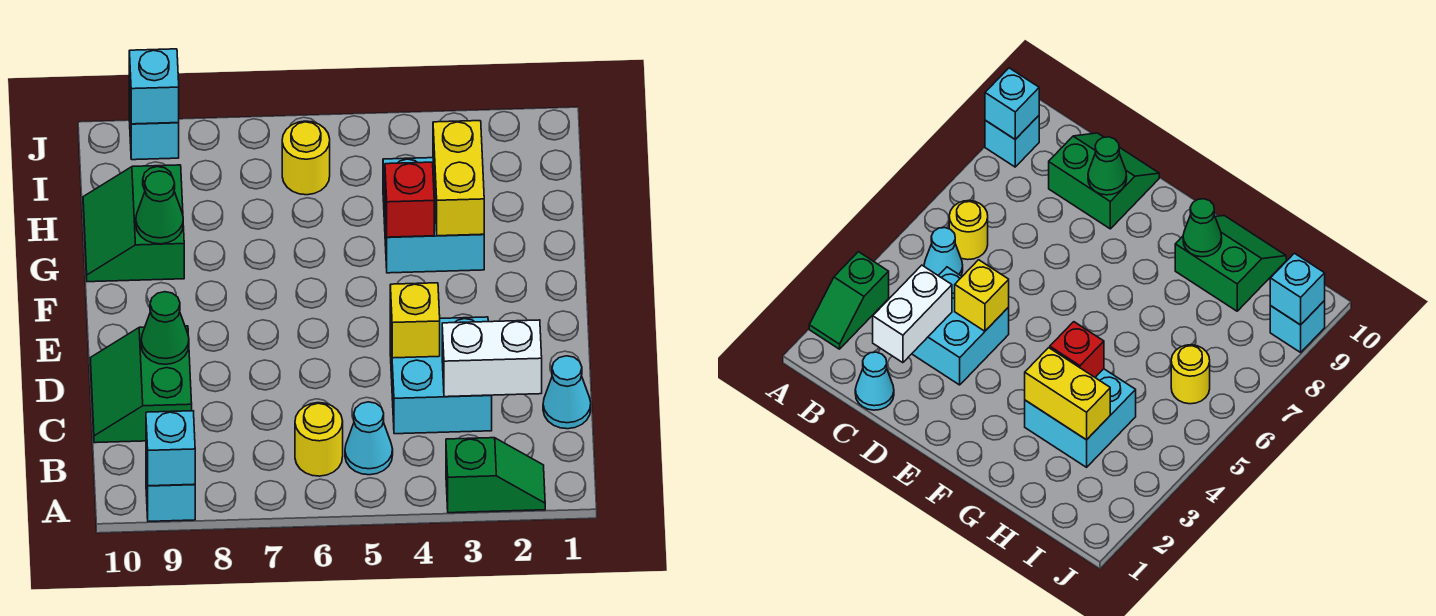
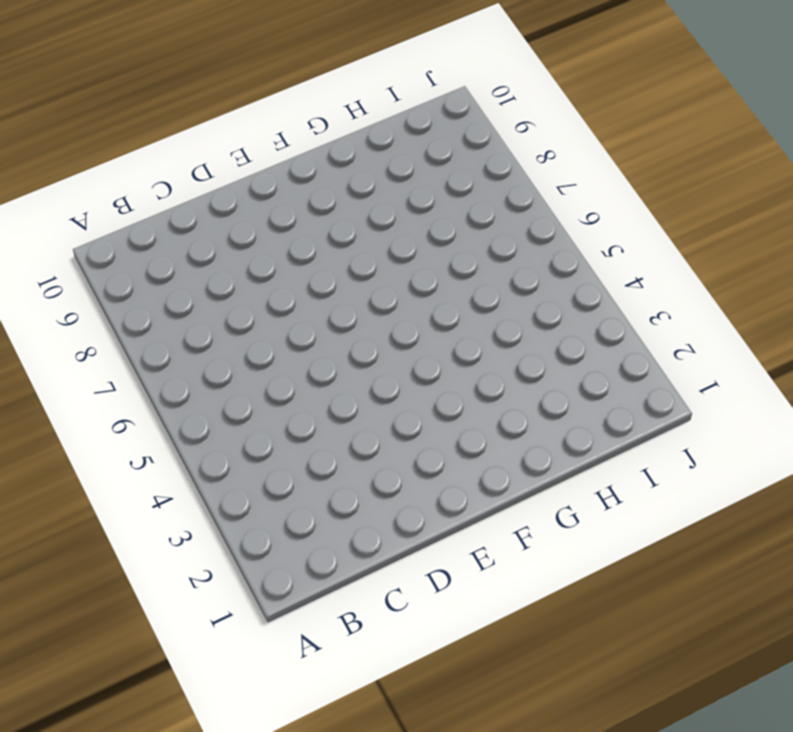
none -> green 1x2 slope [446,438,545,513]
none -> cyan 1x1 brick [146,461,195,522]
none -> cyan 1x1 cone [345,402,393,475]

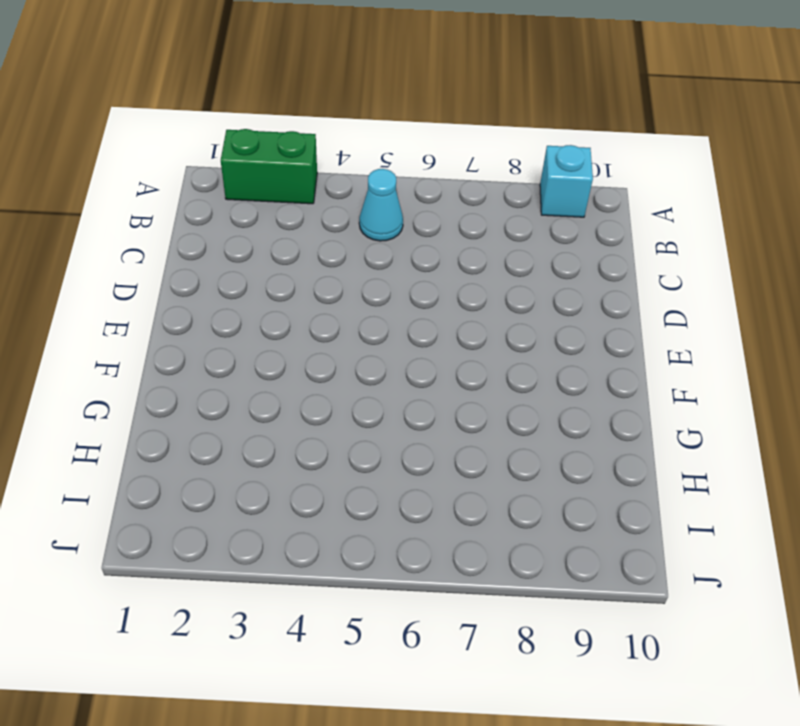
green 1x2 brick [221,129,317,204] -> green 1x2 slope [446,438,545,513]
none -> yellow 1x1 round brick [295,403,343,476]
none -> cyan 1x1 cone [543,356,591,429]
none -> cyan 2x2 brick [390,317,492,434]

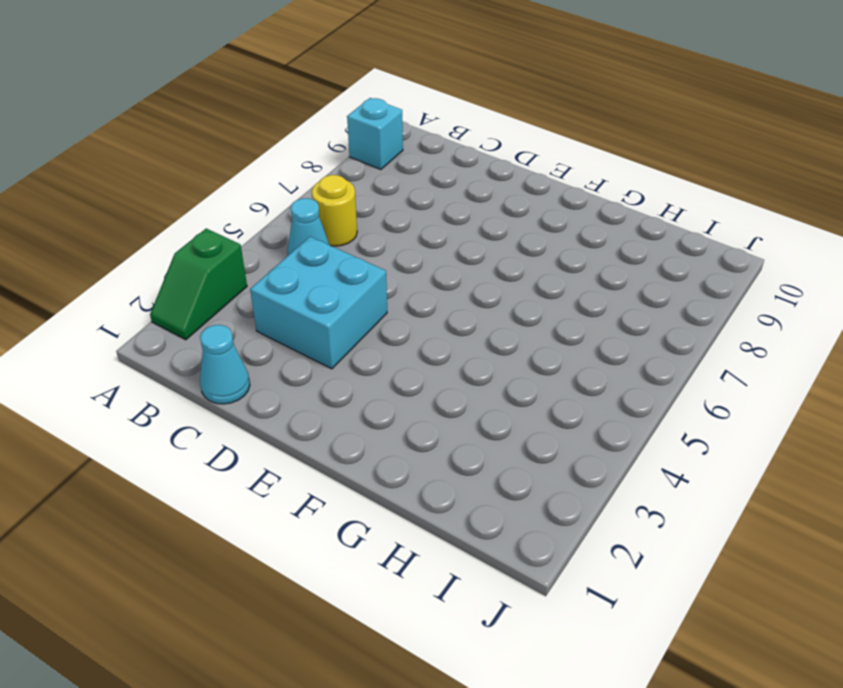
none -> green 2x2 slope [90,326,192,443]
none -> cyan 2x2 brick [383,158,484,273]
none -> green 2x2 slope [83,165,184,282]

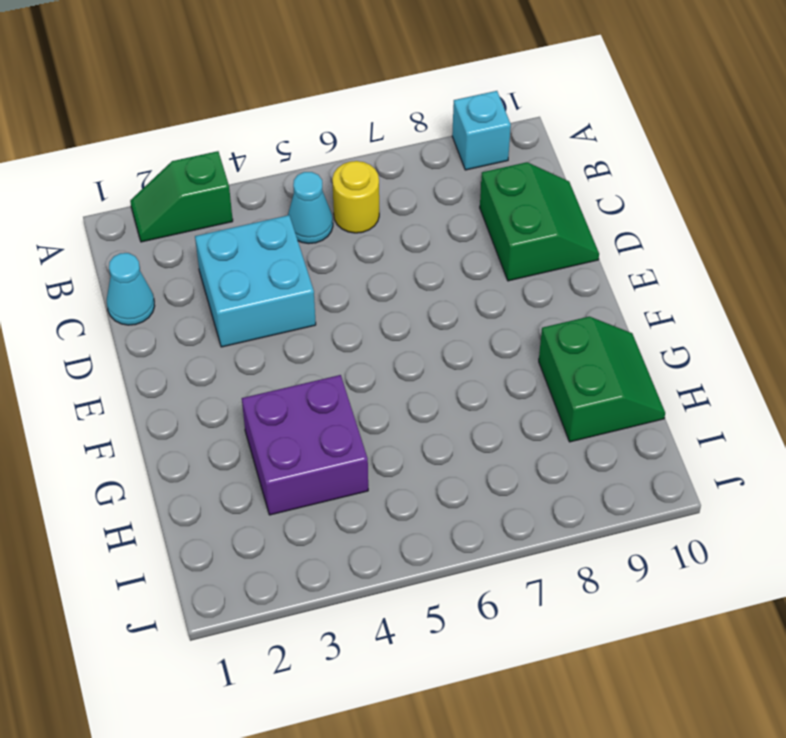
purple 2x2 brick [242,375,368,515] -> cyan 2x2 brick [383,158,484,273]
none -> yellow 1x1 round brick [282,121,330,195]
none -> cyan 1x1 brick [129,87,179,160]
none -> cyan 1x1 brick [146,411,195,486]

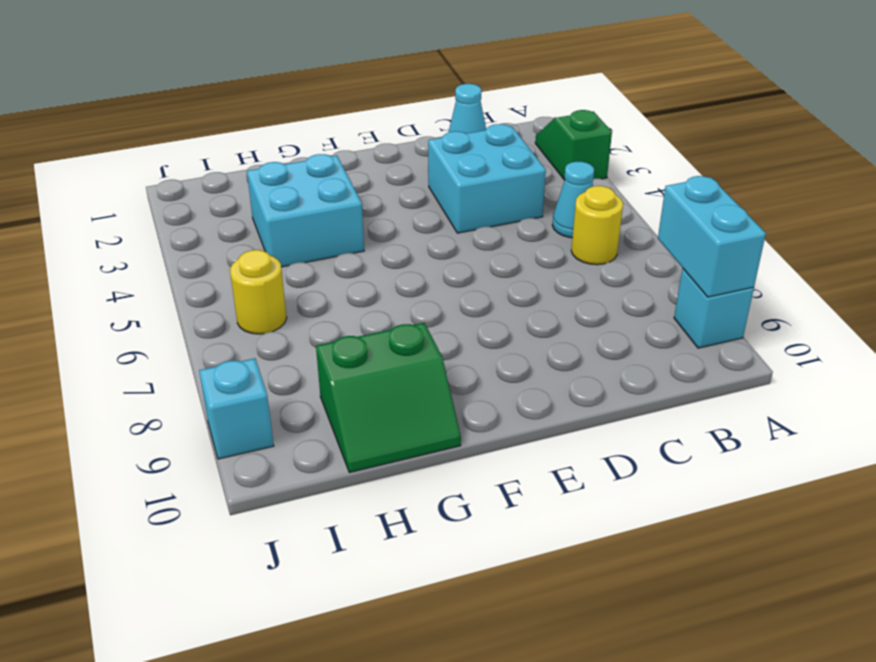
cyan 1x2 brick [658,176,766,297] -> cyan 1x1 brick [146,411,195,486]
none -> green 2x2 slope [90,326,192,443]
none -> white 1x2 brick [442,320,542,397]
none -> yellow 1x1 brick [390,283,440,358]

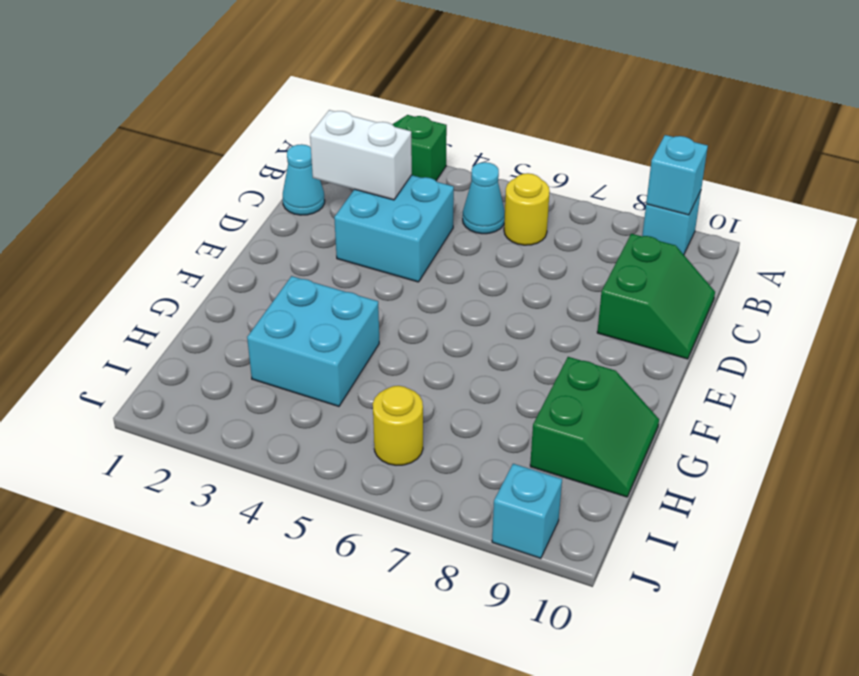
none -> yellow 1x1 brick [390,283,440,358]
none -> green 1x1 cone [141,292,189,364]
none -> yellow 1x2 brick [433,121,484,236]

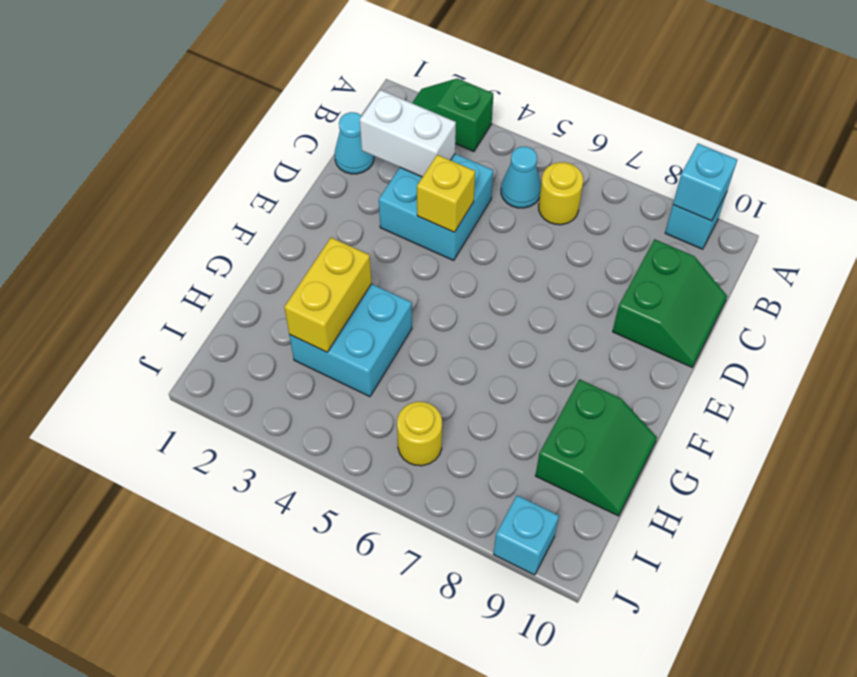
none -> green 1x1 cone [141,292,189,364]
none -> red 1x1 brick [385,162,434,237]
none -> green 1x1 cone [136,171,183,244]

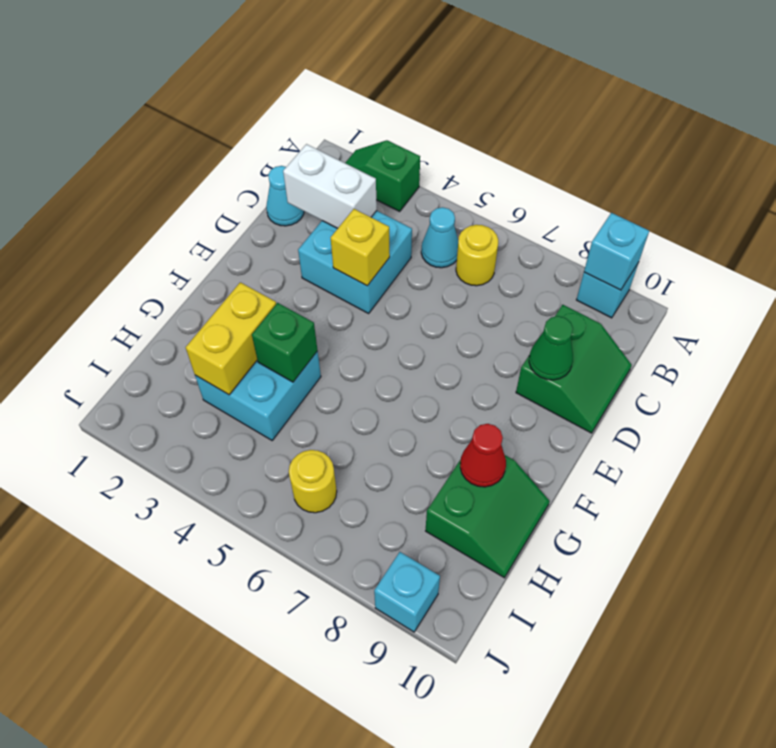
green 1x1 brick [252,303,318,382] -> red 1x1 brick [385,162,434,237]
red 1x1 cone [460,424,506,487] -> green 1x1 cone [136,171,183,244]
none -> cyan 1x1 brick [129,49,179,124]

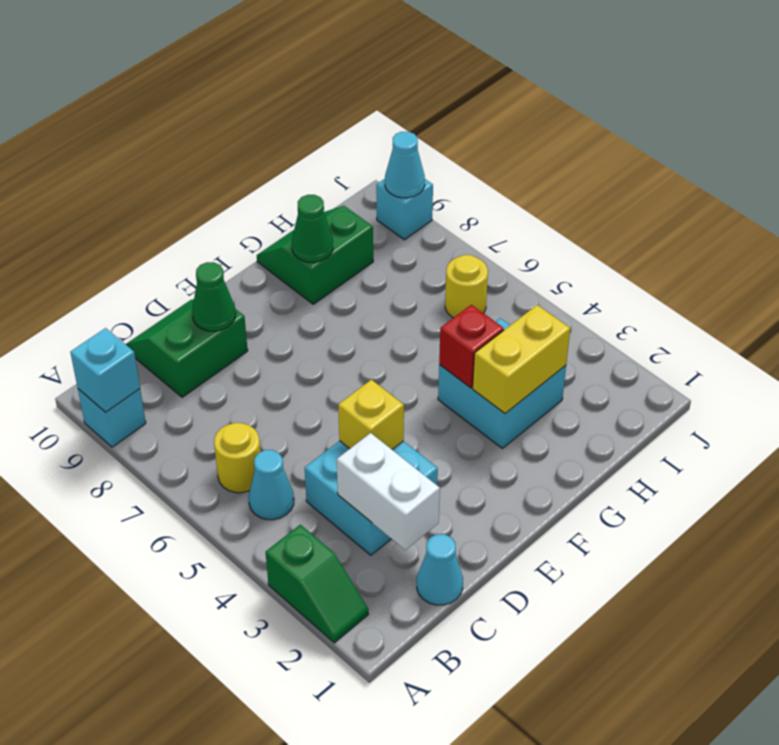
cyan 1x1 cone [385,132,425,198] -> cyan 1x1 brick [129,49,179,124]

